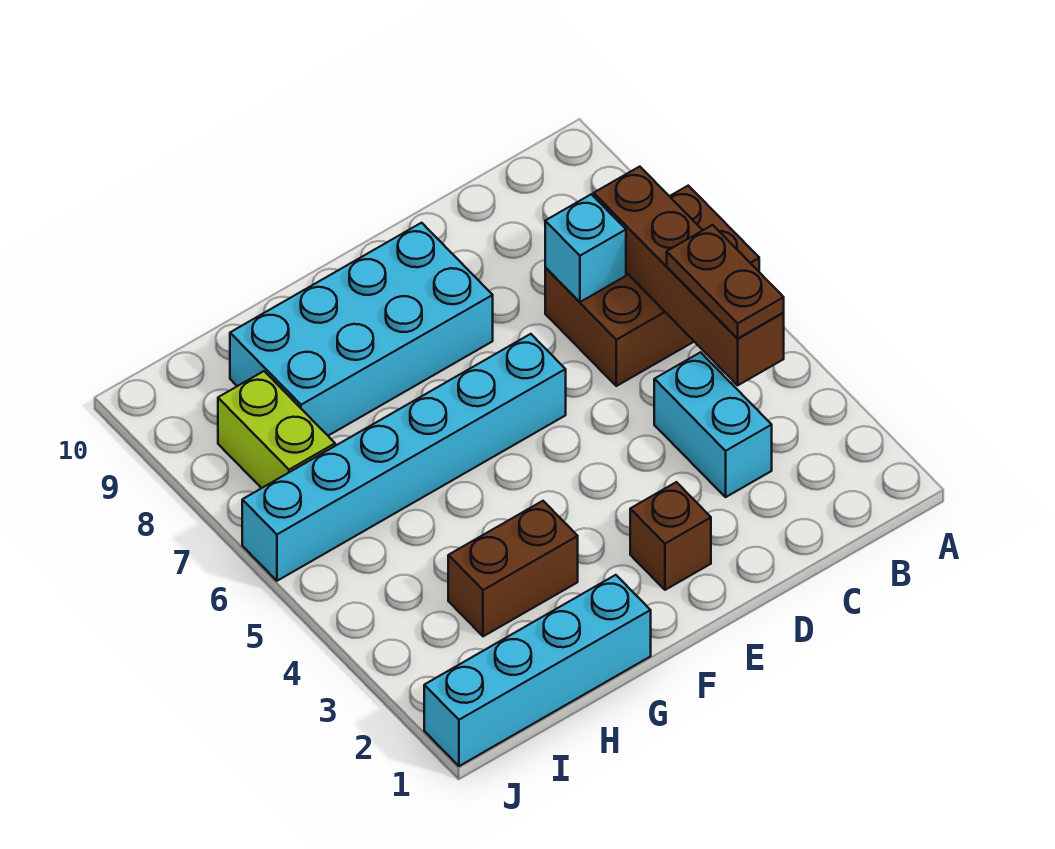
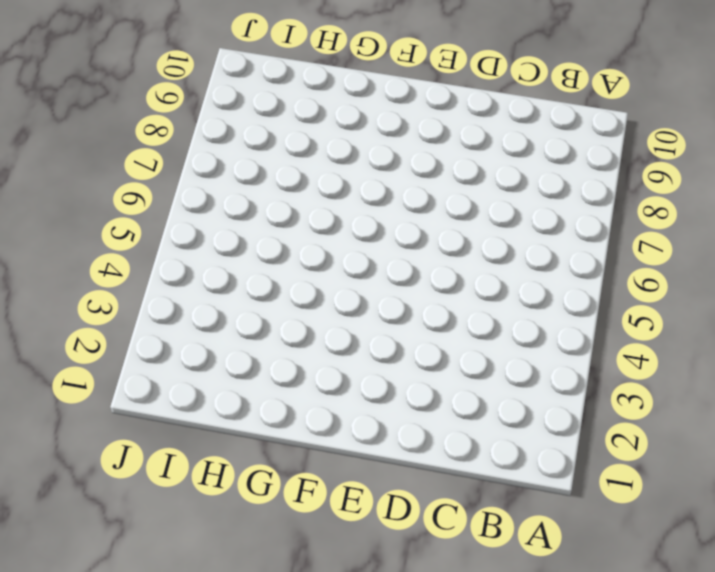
none -> brown 2x3 brick [545,186,759,386]
none -> cyan 1x2 brick [654,352,772,497]

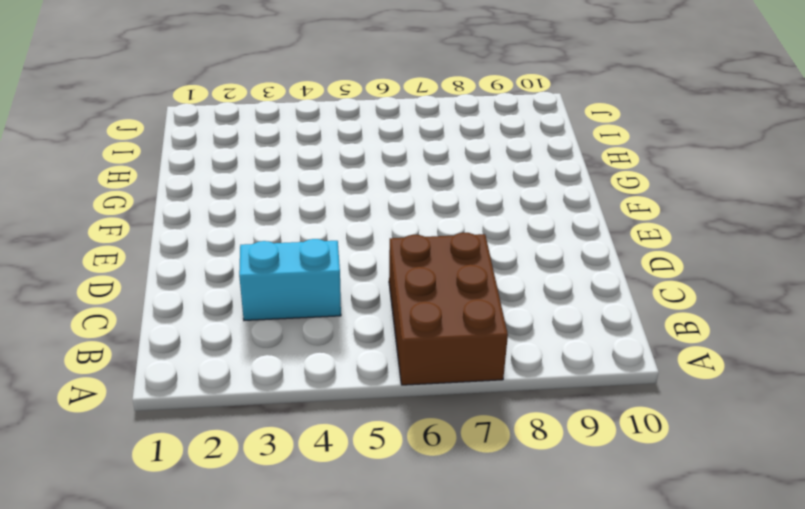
none -> brown 1x1 brick [630,482,711,590]
none -> cyan 1x6 brick [242,334,566,581]

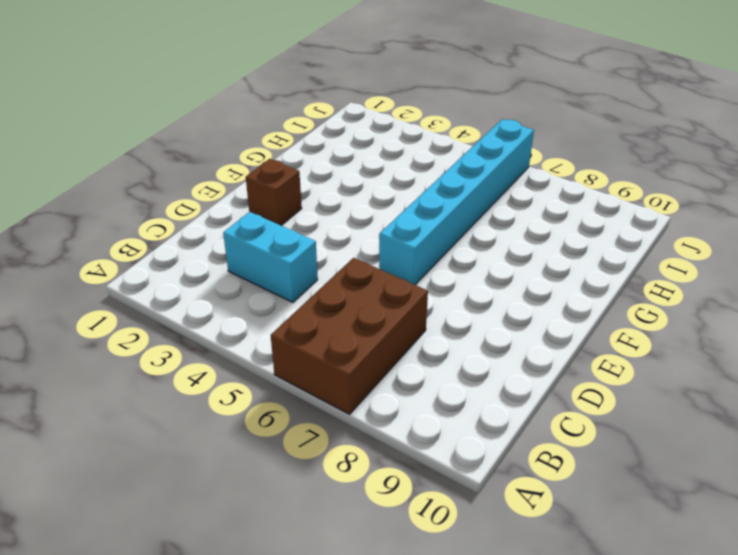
none -> cyan 2x4 brick [230,223,493,436]
none -> cyan 1x4 brick [424,575,651,766]

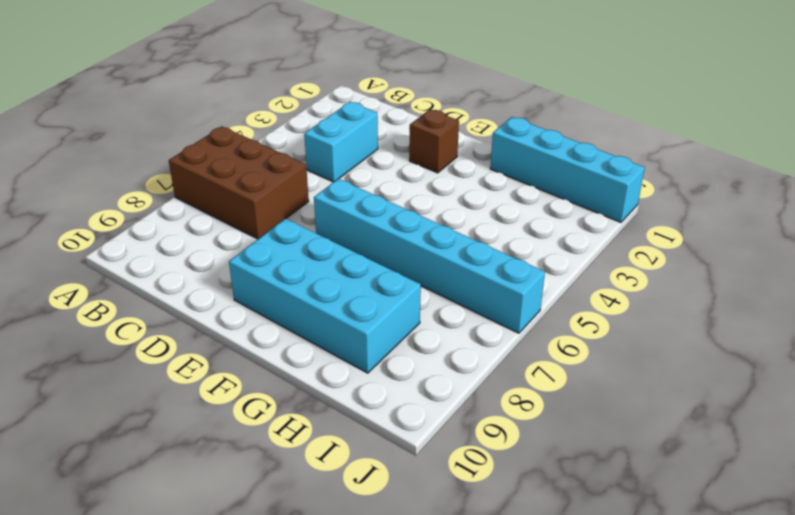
none -> brown 1x2 brick [448,501,578,636]
none -> lime 1x2 brick [218,371,335,488]

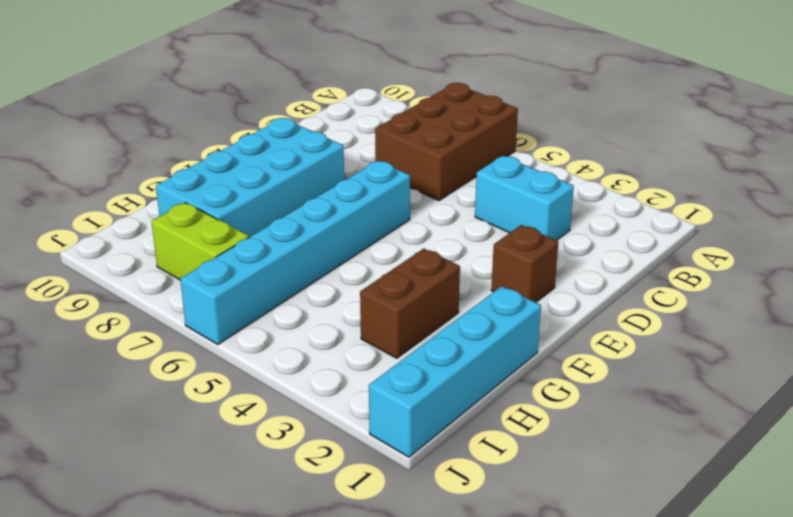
none -> brown 1x4 brick [594,167,784,385]
none -> cyan 1x1 brick [545,194,626,302]

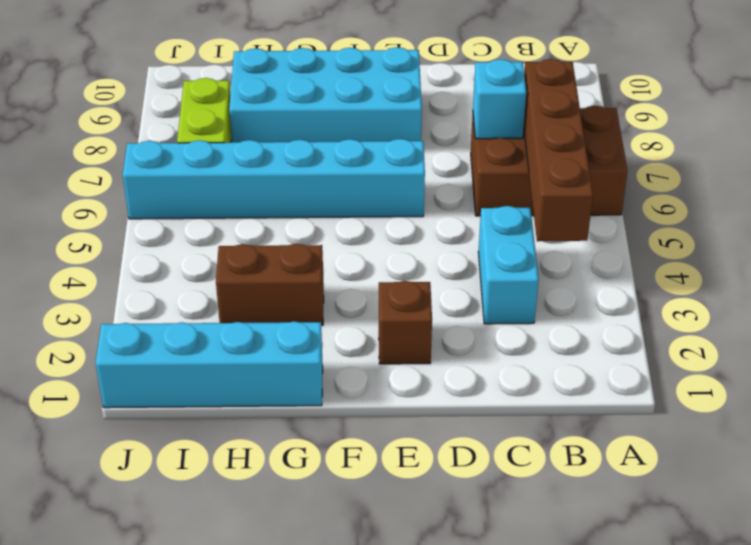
none -> brown 1x2 plate [667,225,784,339]

